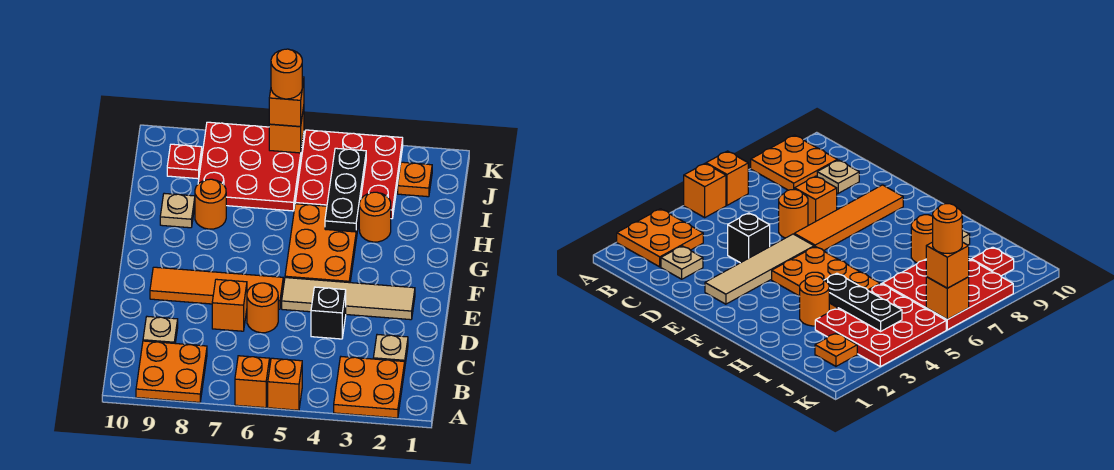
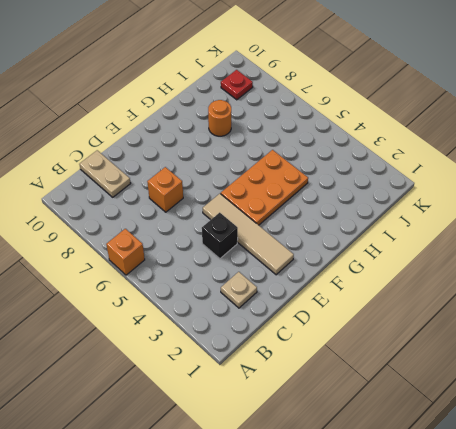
tan 1x2 plate [79,150,131,197] -> tan 1x1 plate [143,316,178,343]
none -> orange 2x2 plate [334,357,405,418]
none -> orange 1x1 brick [268,358,302,410]
none -> orange 2x2 plate [136,341,207,402]

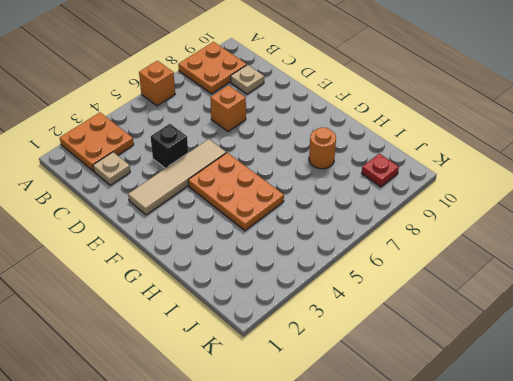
none -> orange 1x1 brick [268,358,302,410]
none -> orange 1x1 round brick [247,283,278,333]
none -> orange 1x4 tile [150,267,283,309]

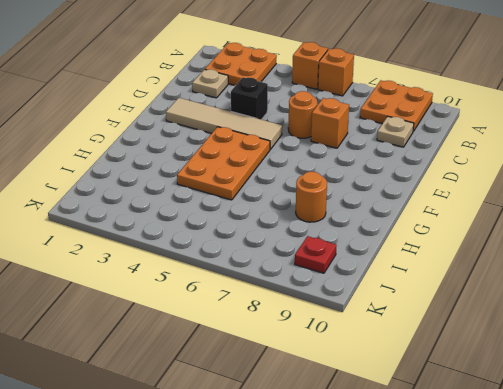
none -> orange 1x4 tile [150,267,283,309]
none -> orange 1x1 round brick [359,192,391,242]
none -> tan 1x1 plate [160,193,195,228]

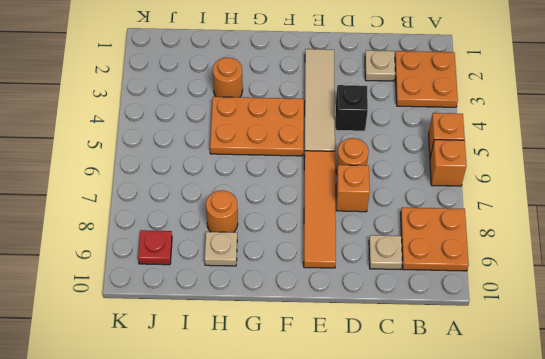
none -> red 3x3 plate [295,130,403,219]
none -> red 3x3 plate [198,122,304,211]
none -> orange 1x1 plate [398,162,432,197]

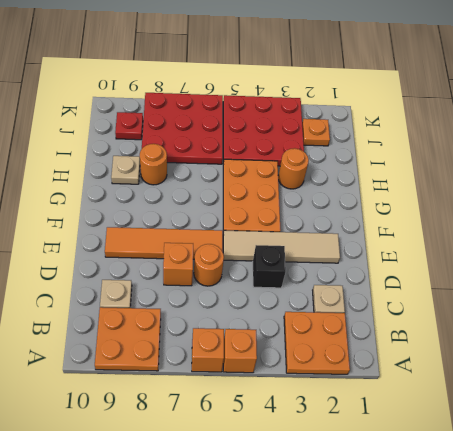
none -> black 1x3 plate [325,148,366,232]
none -> orange 1x1 brick [269,107,304,153]
none -> orange 1x1 brick [269,77,304,127]

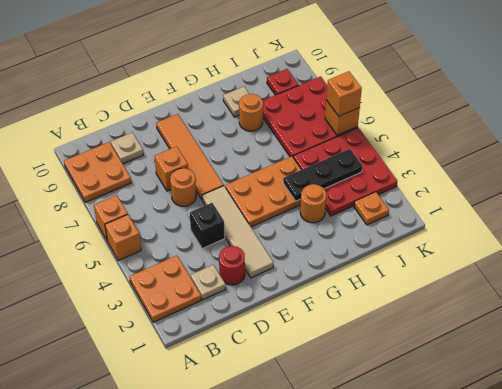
red 1x1 round brick [219,246,245,285] -> none
none -> orange 1x1 round brick [271,49,302,99]

